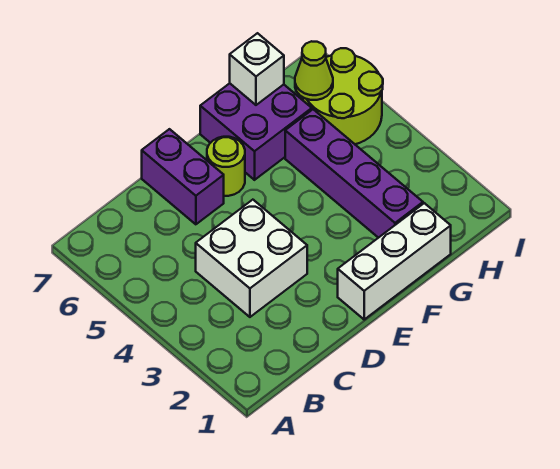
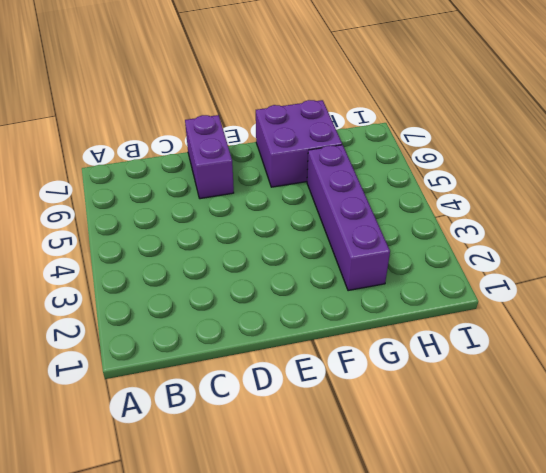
none -> white 2x2 brick [196,200,307,317]
none -> white 1x3 brick [338,203,451,319]

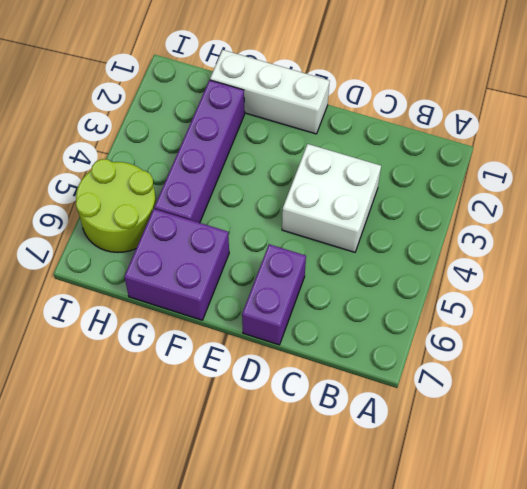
none -> lime 1x1 round brick [207,137,245,196]
none -> white 1x1 brick [230,33,284,105]

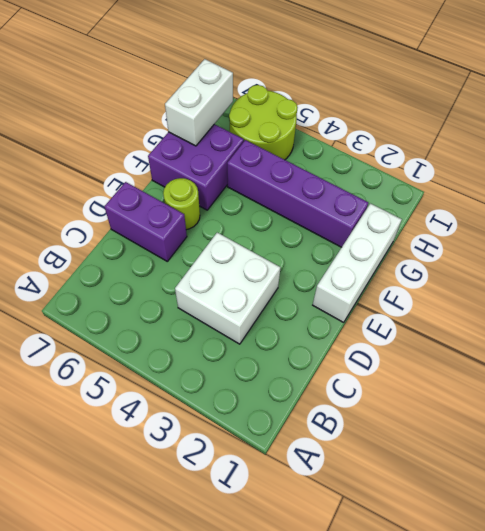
white 1x2 brick [165,59,233,146] -> white 1x1 brick [230,33,284,105]
none -> lime 1x1 cone [295,41,333,100]

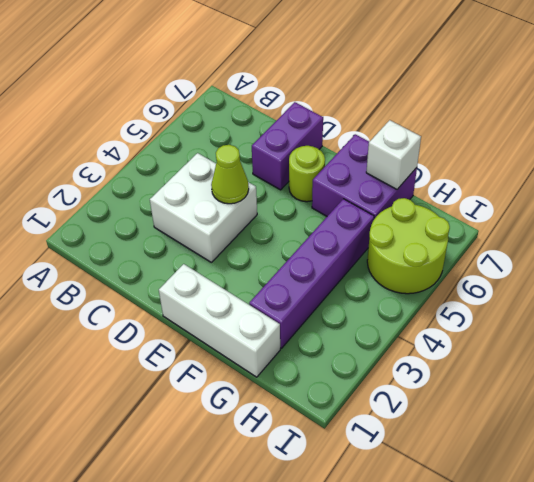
lime 1x1 cone [211,145,249,204] -> lime 1x1 cone moved to [295,41,333,100]

